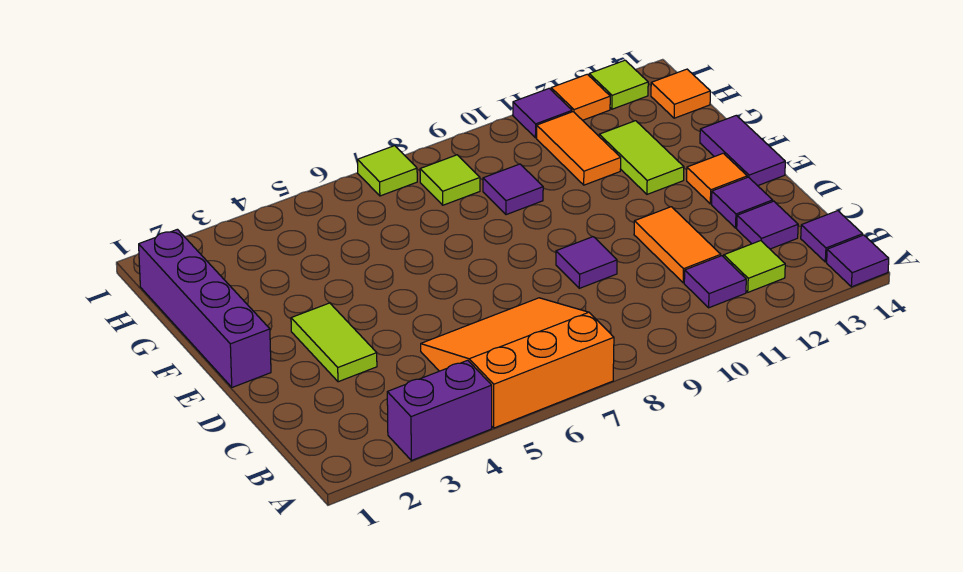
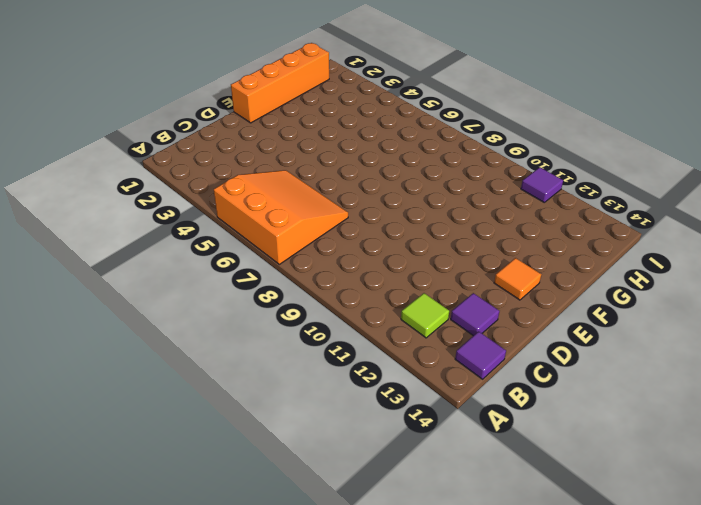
orange 1x4 brick [231,43,329,123] -> purple 1x4 brick [139,229,271,387]
none -> purple 1x2 brick [387,360,492,461]
none -> purple 1x1 tile [827,235,889,287]
none -> purple 1x1 tile [684,256,746,308]

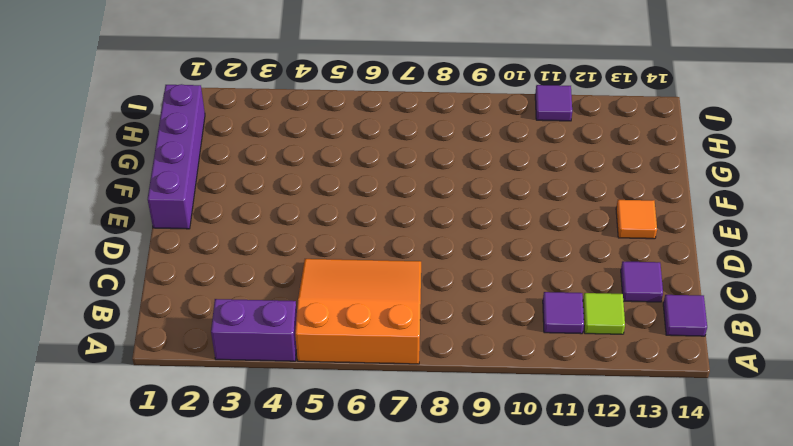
none -> purple 1x1 tile [827,235,889,287]
none -> orange 1x2 tile [634,207,721,283]
none -> lime 1x2 tile [291,303,377,382]

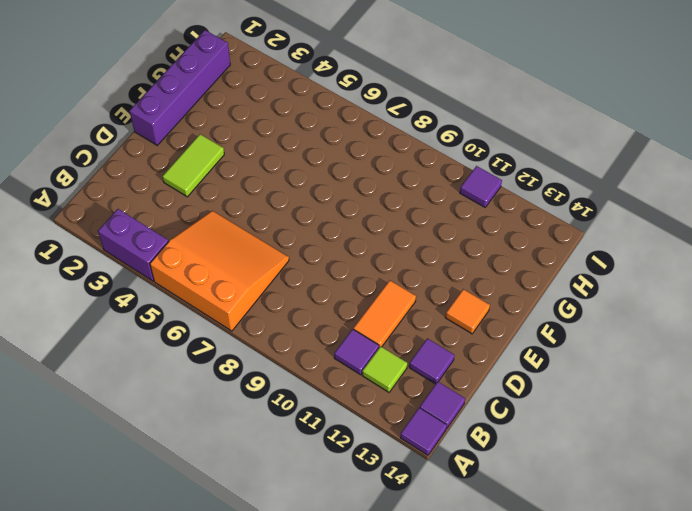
none -> purple 1x1 tile [556,237,617,288]
none -> purple 1x1 tile [712,177,773,228]
none -> purple 1x2 tile [700,115,785,186]

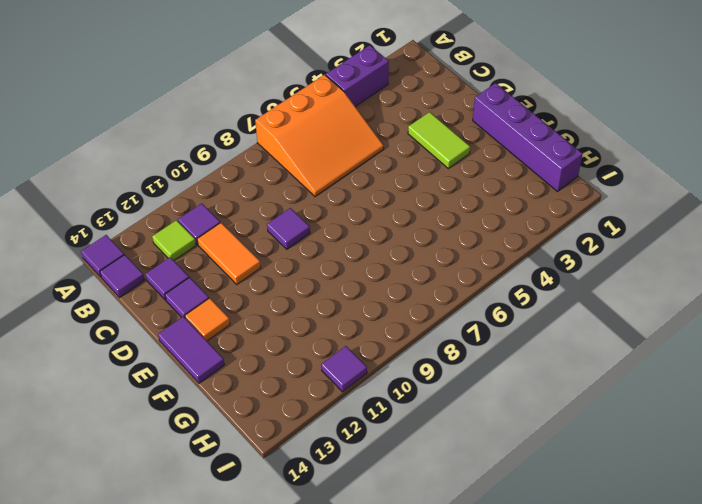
none -> lime 1x2 tile [599,121,684,194]
none -> purple 1x1 tile [483,164,543,215]
none -> orange 1x2 tile [537,112,621,185]

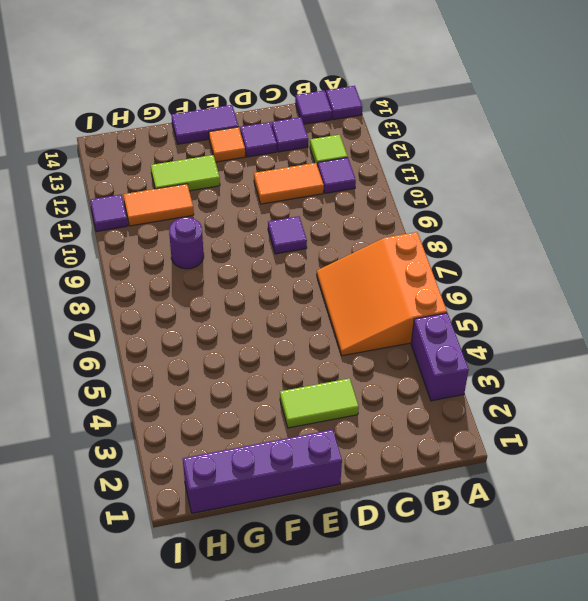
purple 1x1 round brick [169,217,204,269] -> purple 1x1 tile [483,164,543,215]
none -> lime 1x1 tile [420,155,480,205]
none -> orange 1x1 tile [651,69,710,118]
none -> lime 1x1 tile [357,146,417,196]

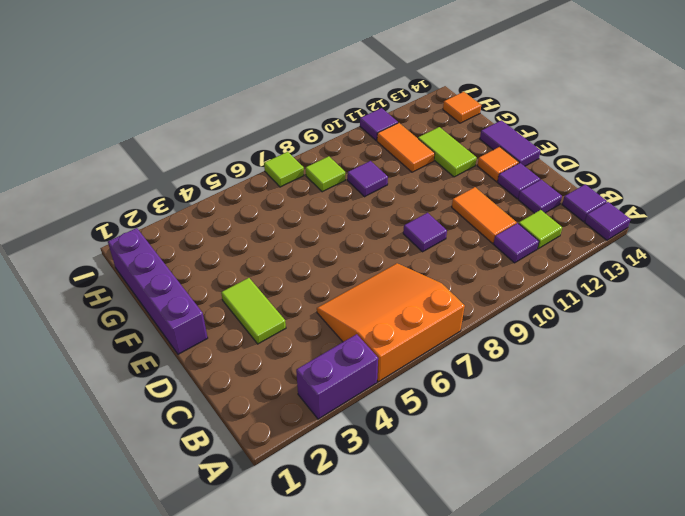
none -> orange 1x1 tile [551,74,610,120]
none -> lime 1x1 tile [589,60,648,109]

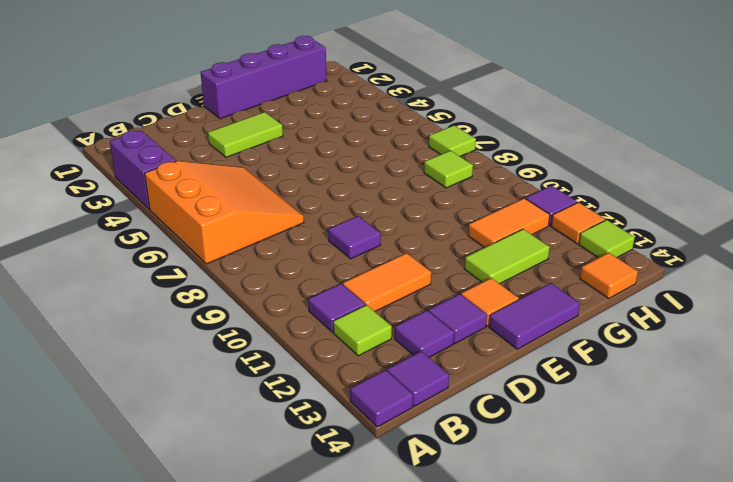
none -> purple 1x1 tile [483,164,543,215]

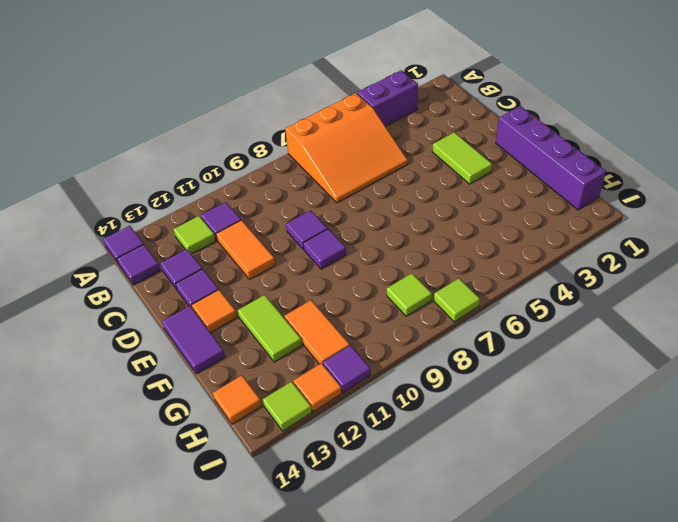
purple 1x1 tile [303,229,346,269] -> purple 1x1 tile moved to [483,164,543,215]

